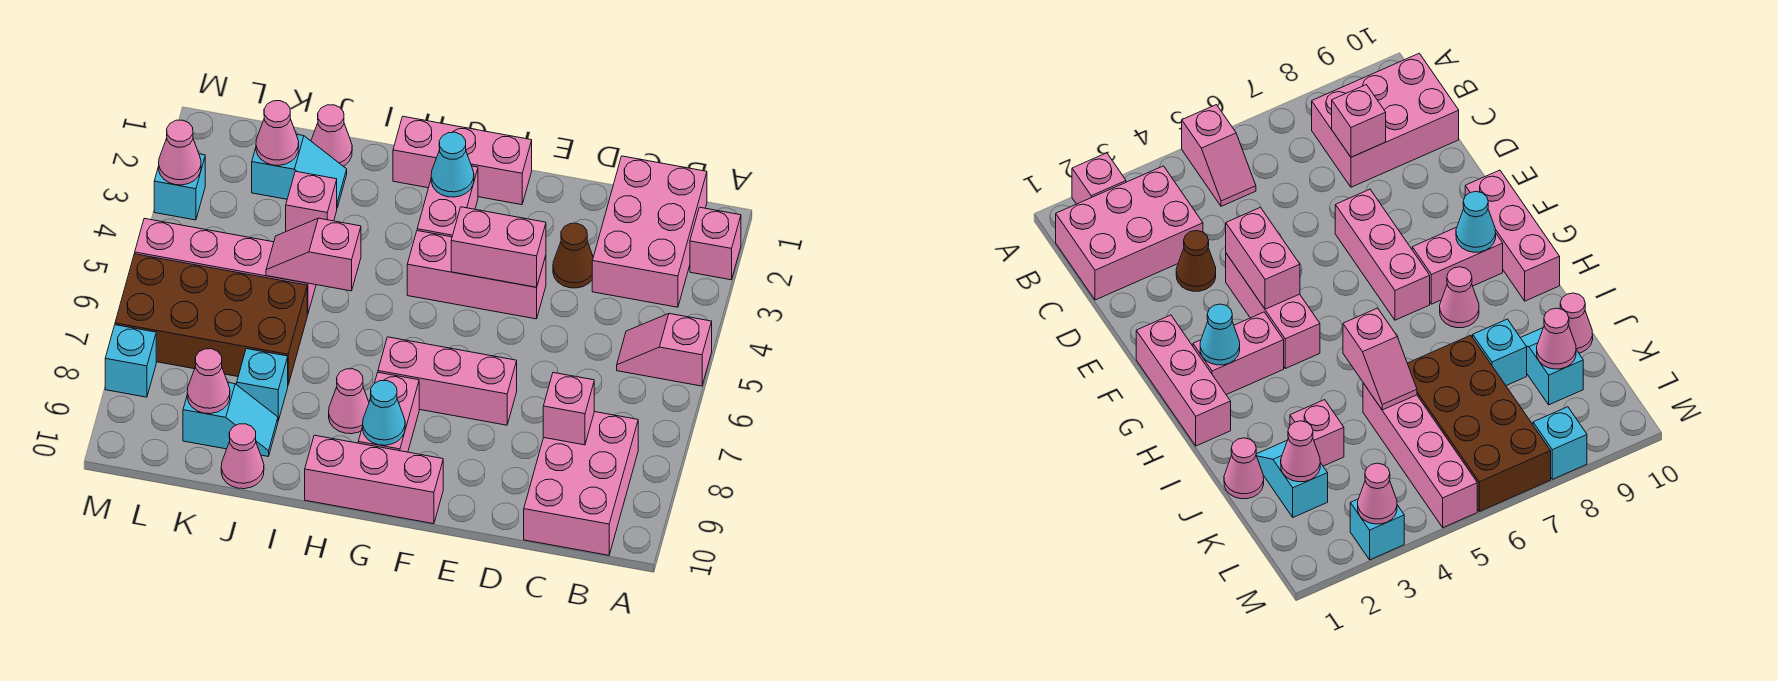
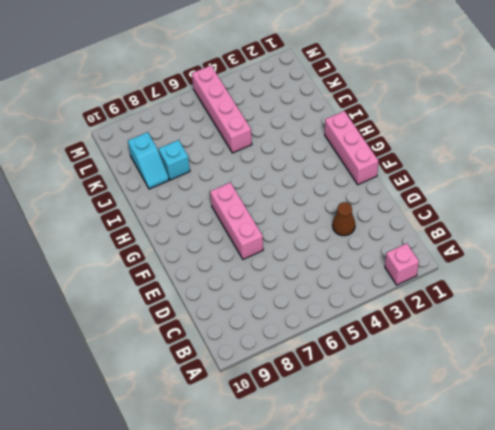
none -> pink 1x2 slope [617,314,712,386]
none -> pink 2x3 brick [592,156,707,307]
none -> pink 2x3 brick [524,412,638,555]
none -> pink 1x3 brick [407,231,546,319]

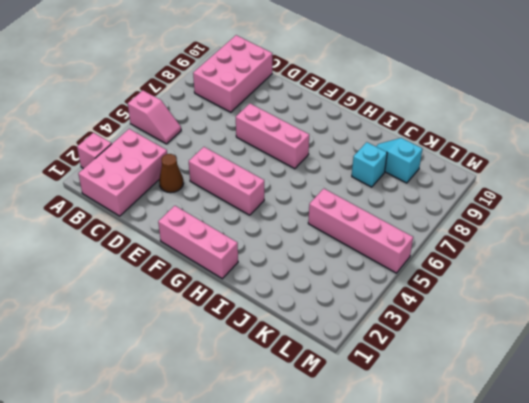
none -> pink 1x3 brick [305,435,443,524]
none -> pink 1x2 brick [417,166,478,237]
none -> pink 1x2 brick [358,372,419,452]
none -> pink 1x1 cone [329,369,369,434]

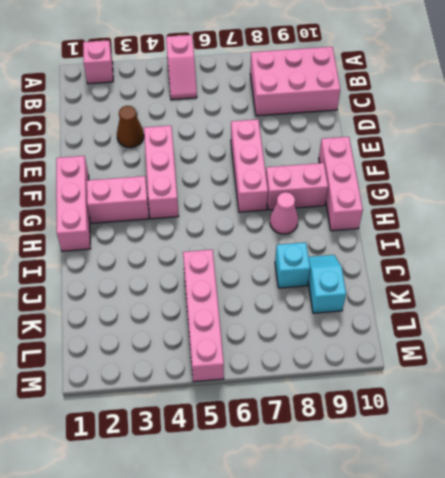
none -> pink 2x3 brick [592,156,707,307]
none -> pink 1x1 cone [311,105,352,166]
none -> cyan 1x2 slope [252,134,347,207]
none -> pink 1x1 brick [286,171,337,231]

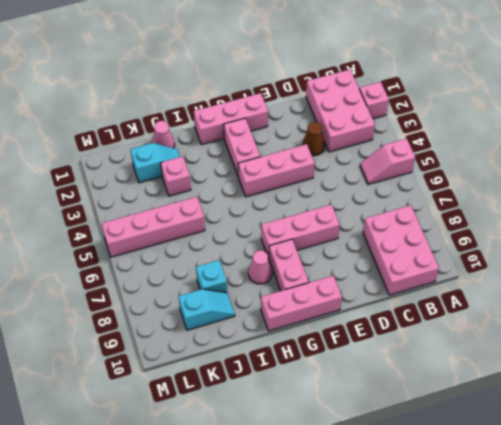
none -> brown 2x4 brick [115,254,307,384]
none -> pink 1x1 cone [221,424,264,489]
none -> cyan 1x1 brick [154,154,205,220]
none -> cyan 1x1 brick [105,325,156,397]

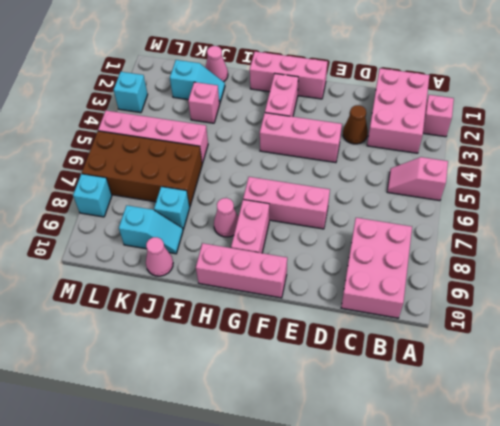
none -> pink 1x1 brick [543,373,594,445]
none -> pink 1x2 brick [451,207,546,287]
none -> cyan 1x1 cone [431,132,474,197]
none -> cyan 1x1 cone [363,381,405,445]

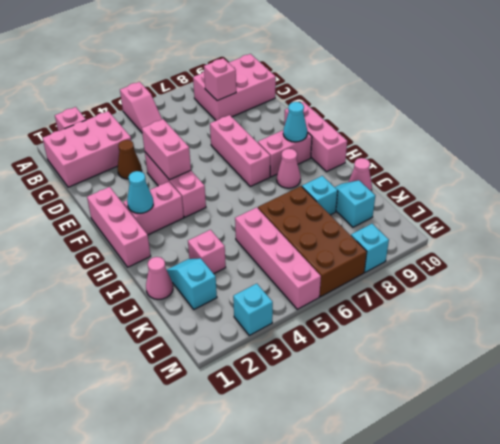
none -> pink 1x2 slope [266,218,361,291]
none -> pink 1x1 cone [256,101,299,165]
none -> pink 1x1 cone [187,349,230,414]
none -> pink 1x1 cone [159,120,201,185]

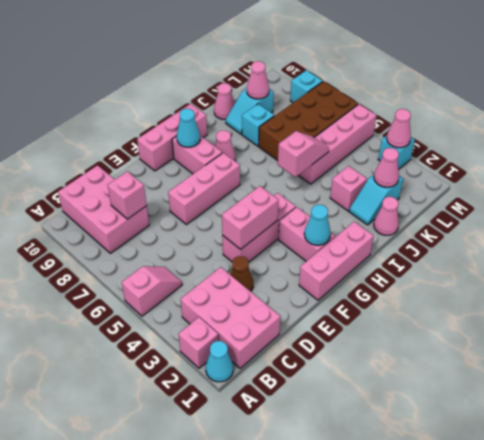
cyan 1x1 cone [206,341,233,382] -> none

